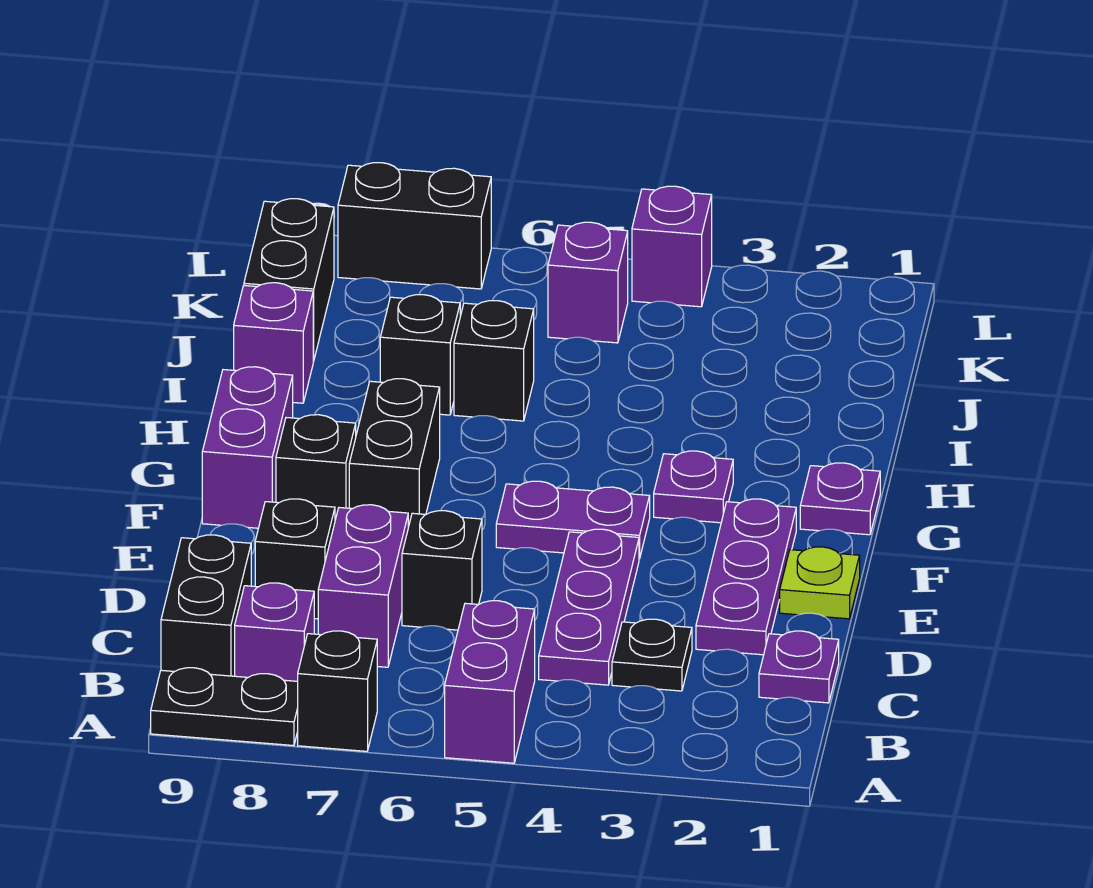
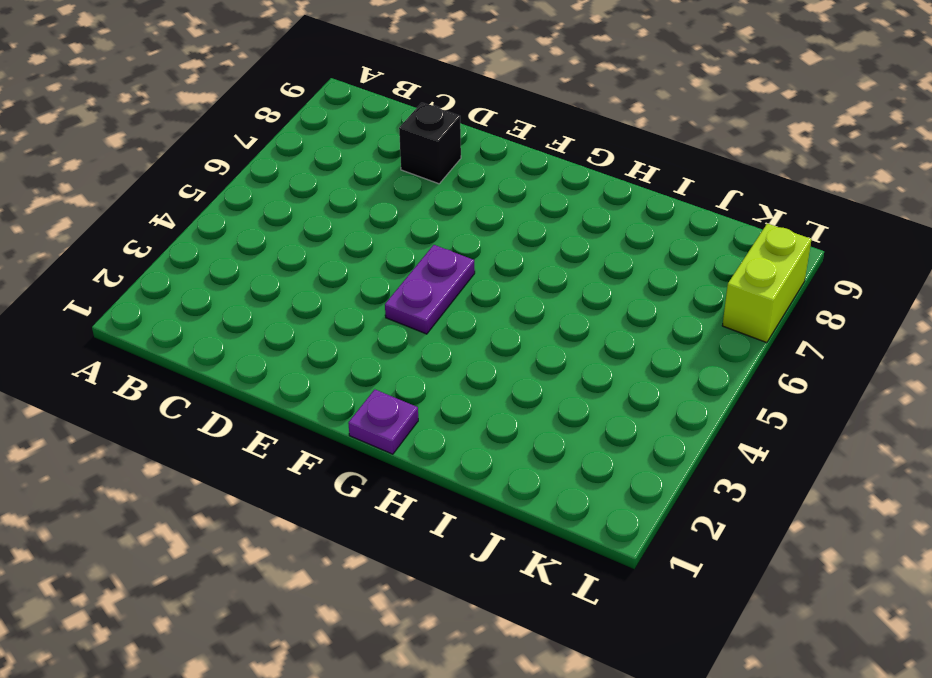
lime 1x2 brick [722,223,811,343] -> black 1x2 brick [338,163,491,289]
none -> purple 1x2 brick [445,601,535,763]
none -> black 1x1 brick [298,631,377,751]
none -> black 1x2 plate [151,668,298,746]

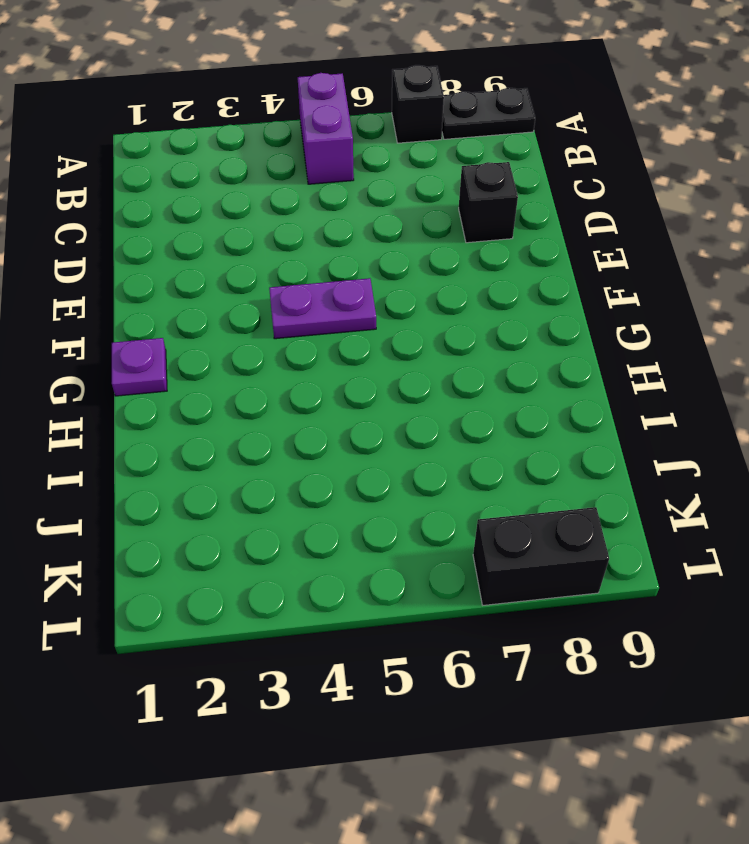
none -> purple 1x1 brick [235,583,314,681]
none -> black 1x2 brick [161,535,251,676]
none -> purple 1x1 plate [759,631,839,703]

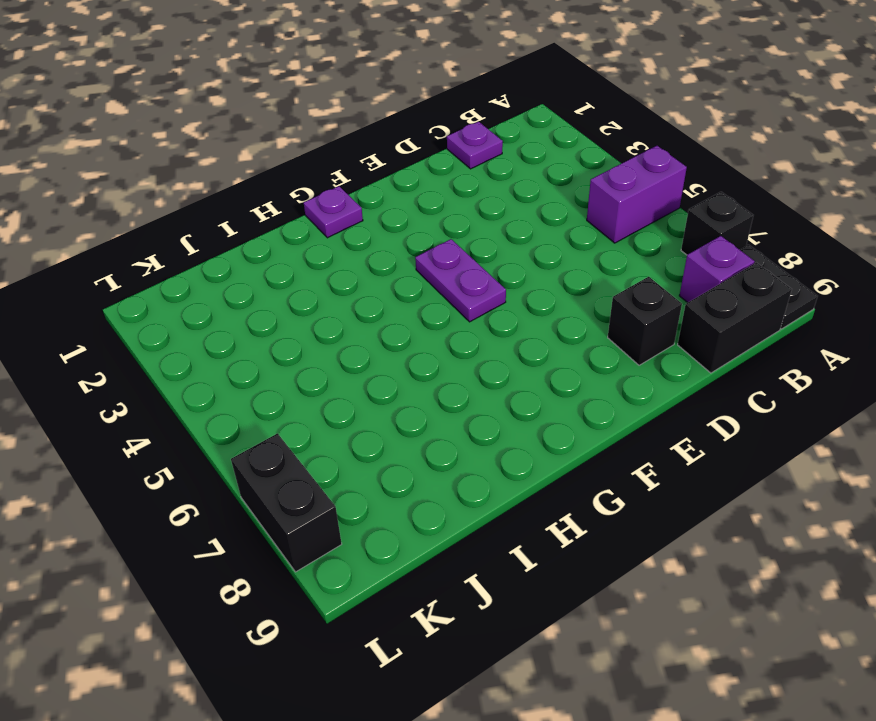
none -> black 1x1 plate [612,619,692,691]
none -> purple 1x3 plate [539,529,639,685]
none -> purple 1x2 brick [318,505,408,667]

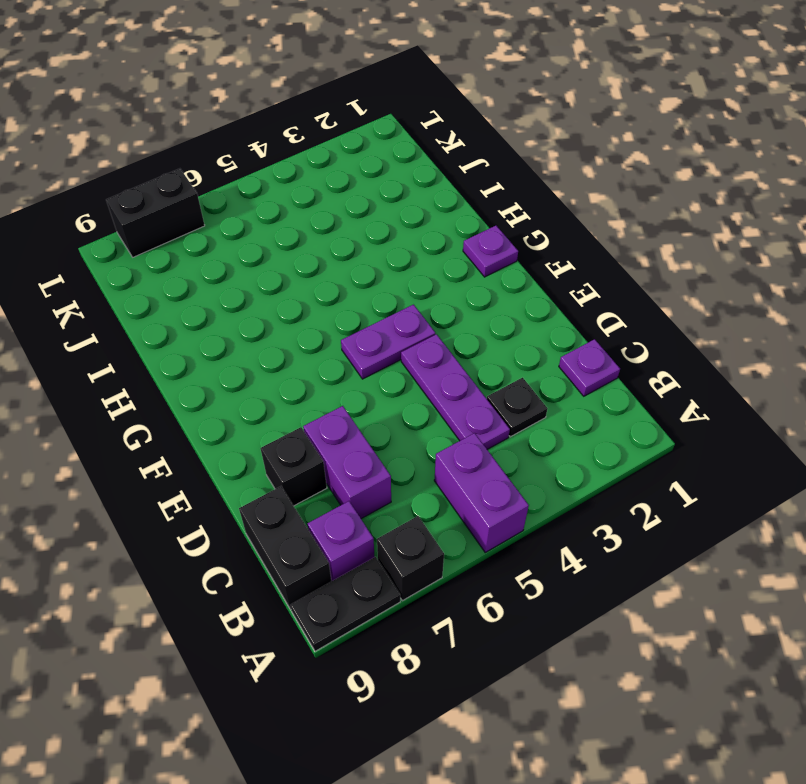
none -> purple 1x3 plate [696,499,796,655]
none -> black 1x1 brick [402,511,482,630]
none -> lime 1x1 plate [780,547,860,619]

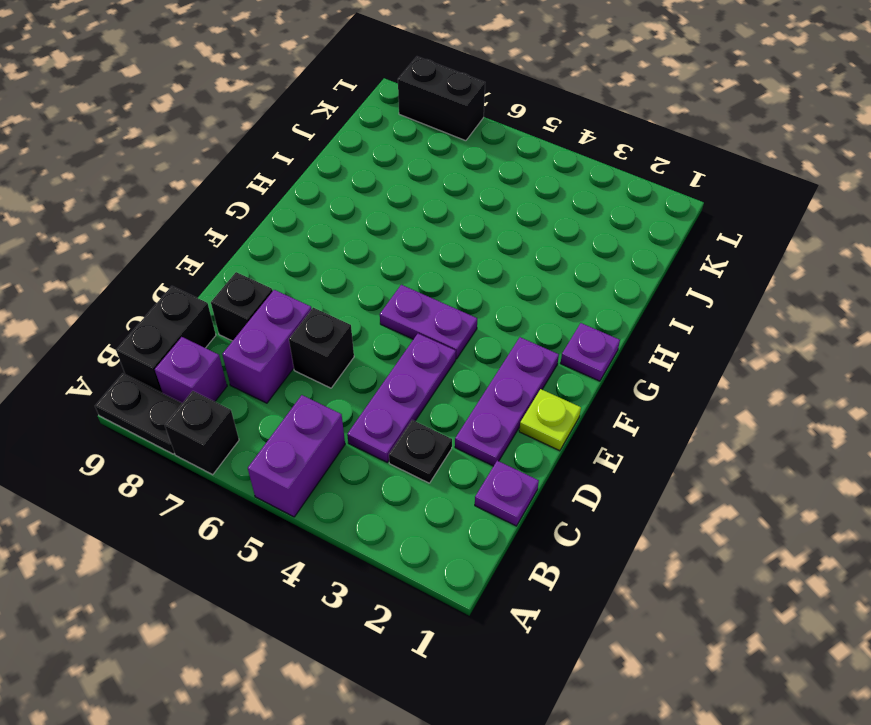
none -> black 1x2 brick [349,379,440,527]
none -> black 1x1 brick [276,415,356,520]
none -> purple 1x2 brick [202,367,293,528]

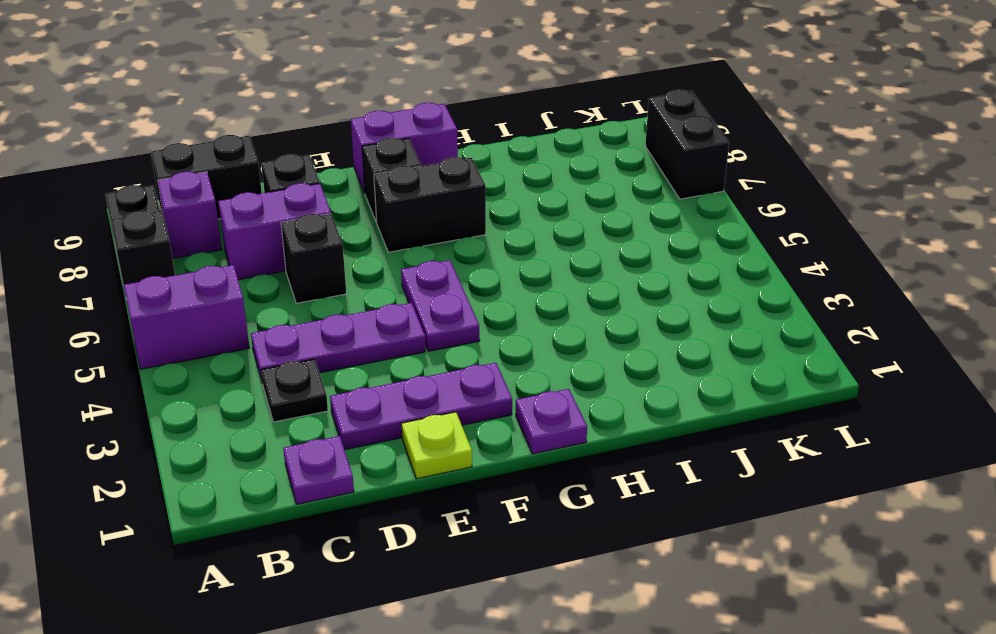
none -> purple 1x1 plate [654,451,733,523]
none -> black 1x1 brick [454,301,534,421]
none -> black 1x1 brick [380,295,460,415]

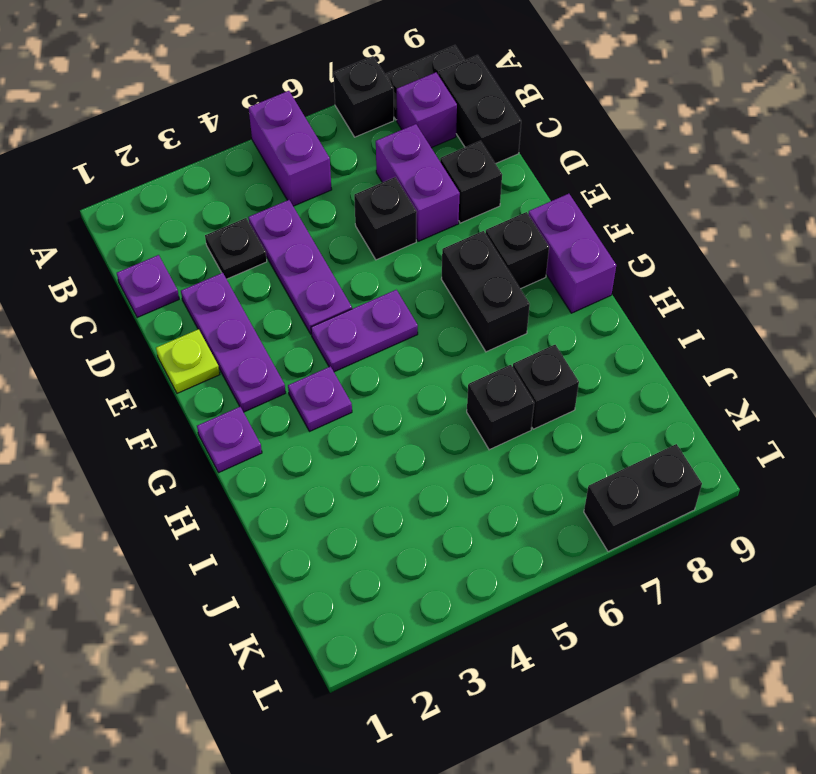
none -> purple 1x1 brick [234,283,313,403]
none -> black 1x2 brick [244,199,334,361]
none -> purple 1x1 brick [548,222,628,343]

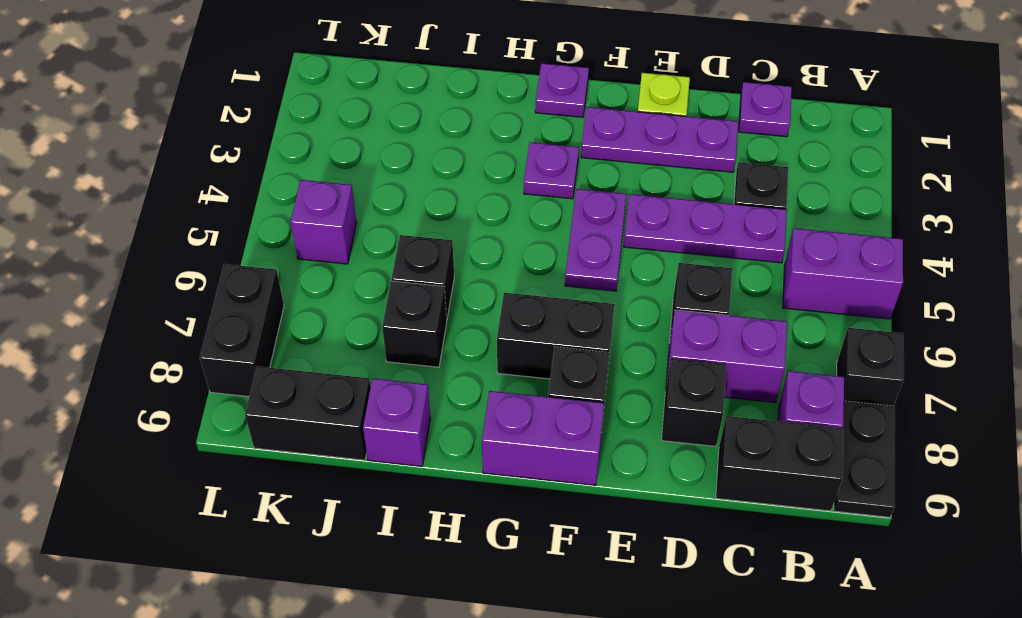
none -> purple 1x1 brick [632,186,712,307]

